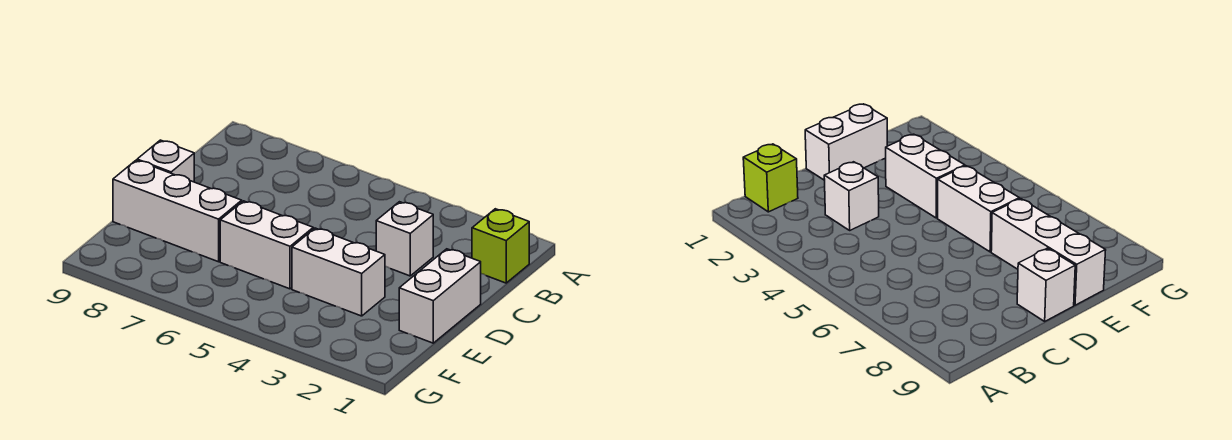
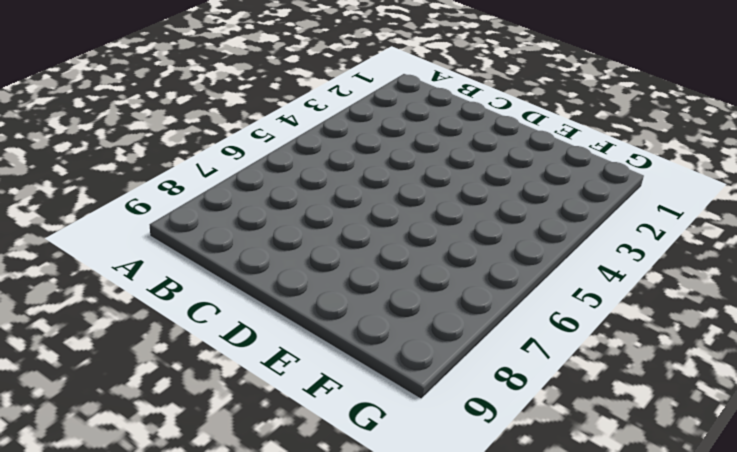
none -> lime 1x1 brick [472,209,529,283]
none -> white 1x1 brick [376,202,433,276]

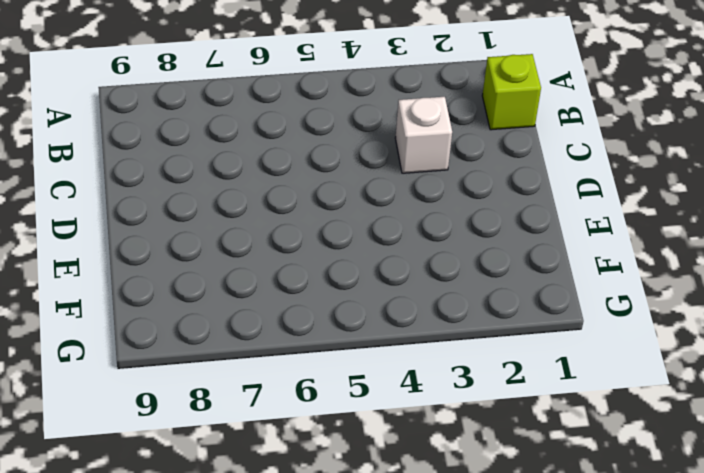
none -> white 1x2 brick [399,249,481,343]
none -> white 1x1 brick [137,140,194,182]

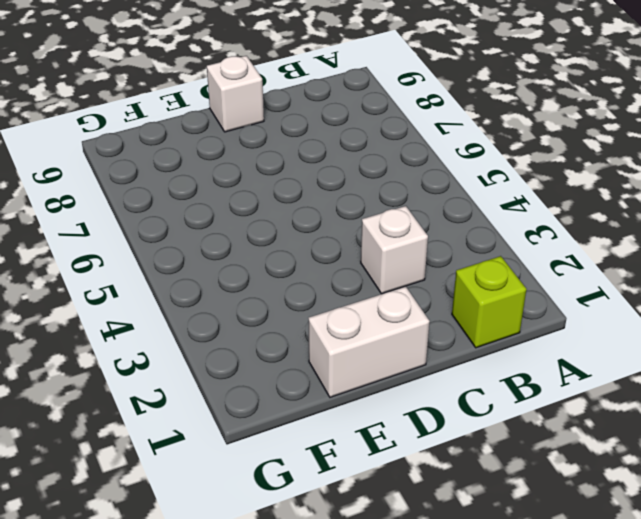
none -> white 1x2 brick [292,228,385,316]
none -> white 1x2 brick [220,201,313,289]

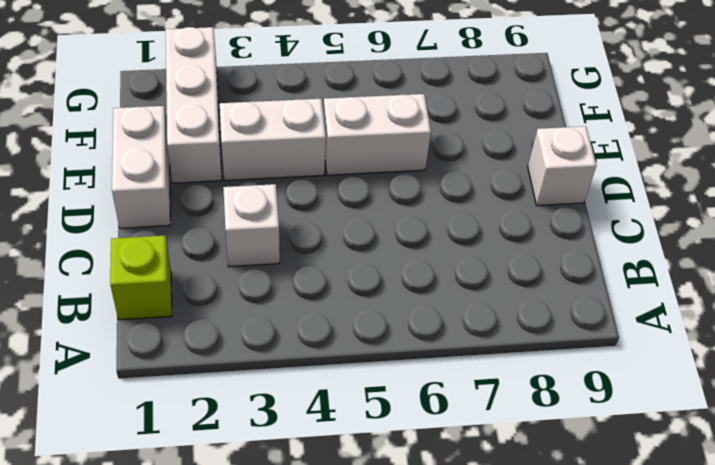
white 1x3 brick [166,27,222,183] -> white 1x3 brick turned to [113,160,242,262]

